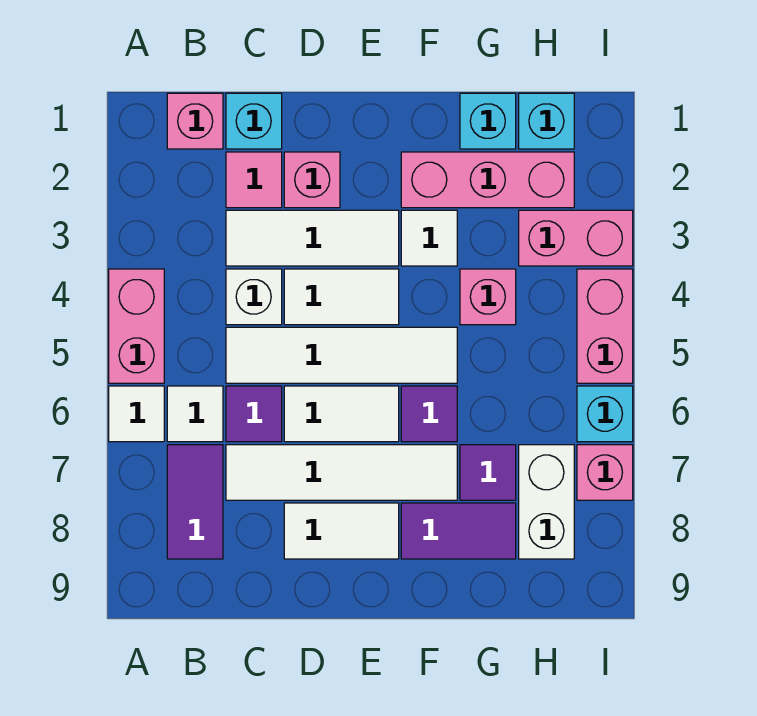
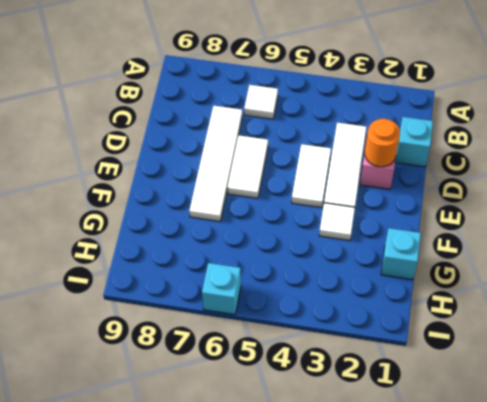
orange 1x1 round brick [365,119,400,167] -> none
none -> pink 1x2 brick [109,269,164,383]
none -> white 1x1 tile [109,386,164,442]
none -> pink 1x1 brick [167,93,223,149]

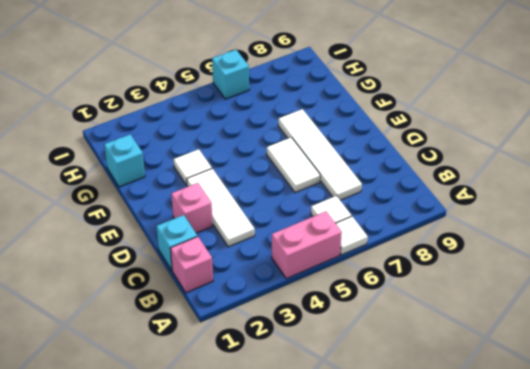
none -> purple 1x2 tile [167,445,223,559]
none -> pink 1x1 tile [226,152,282,208]
none -> white 1x1 brick [226,269,282,325]

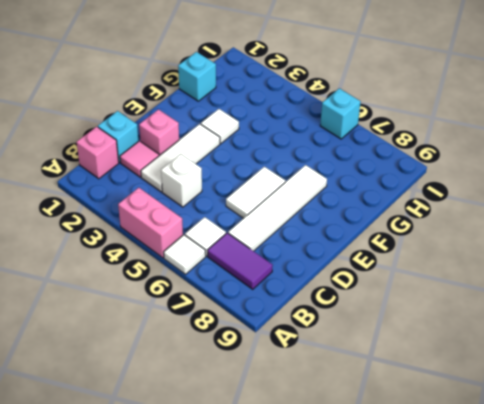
none -> white 1x4 tile [226,327,457,383]
none -> purple 1x1 tile [226,386,282,442]
none -> white 1x2 tile [284,269,399,325]

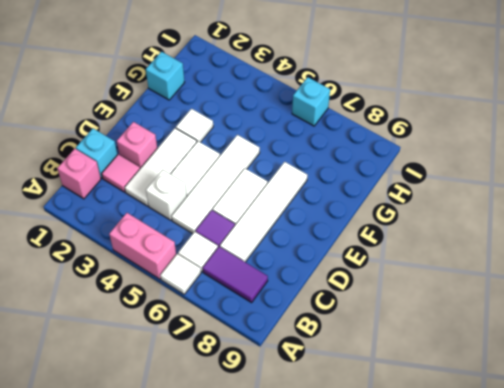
none -> white 1x2 tile [284,503,399,559]
none -> pink 1x3 brick [401,152,574,208]
none -> purple 1x1 tile [401,386,457,442]

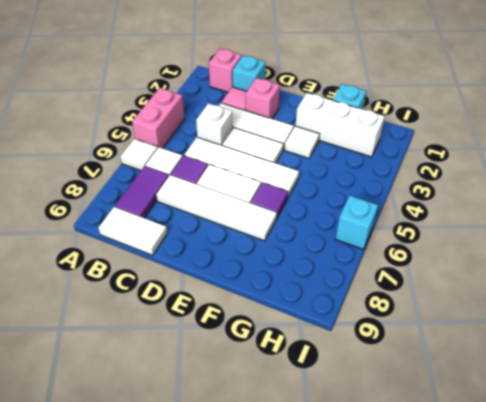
white 1x2 tile [98,207,167,255] -> white 1x2 tile moved to [284,503,399,559]
white 1x3 brick [296,93,385,157] -> pink 1x3 brick [401,152,574,208]
none -> purple 1x2 tile [401,503,516,559]
none -> pink 1x1 brick [460,269,516,325]
none -> purple 1x1 tile [460,445,516,500]

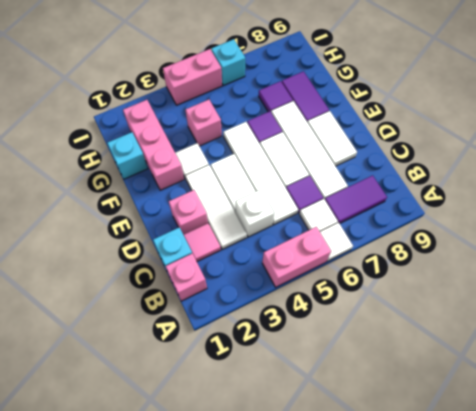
none -> cyan 1x1 brick [519,93,574,149]
none -> pink 1x2 brick [519,210,633,266]
none -> white 1x2 brick [519,445,574,559]

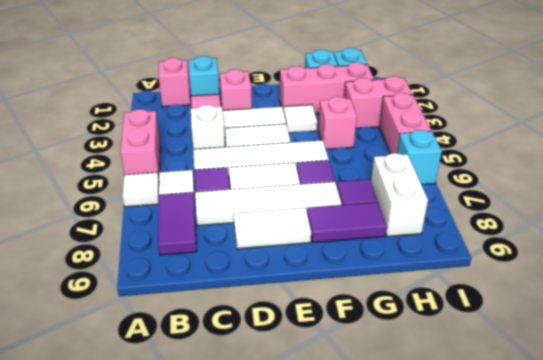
none -> pink 1x1 brick [577,445,633,500]

